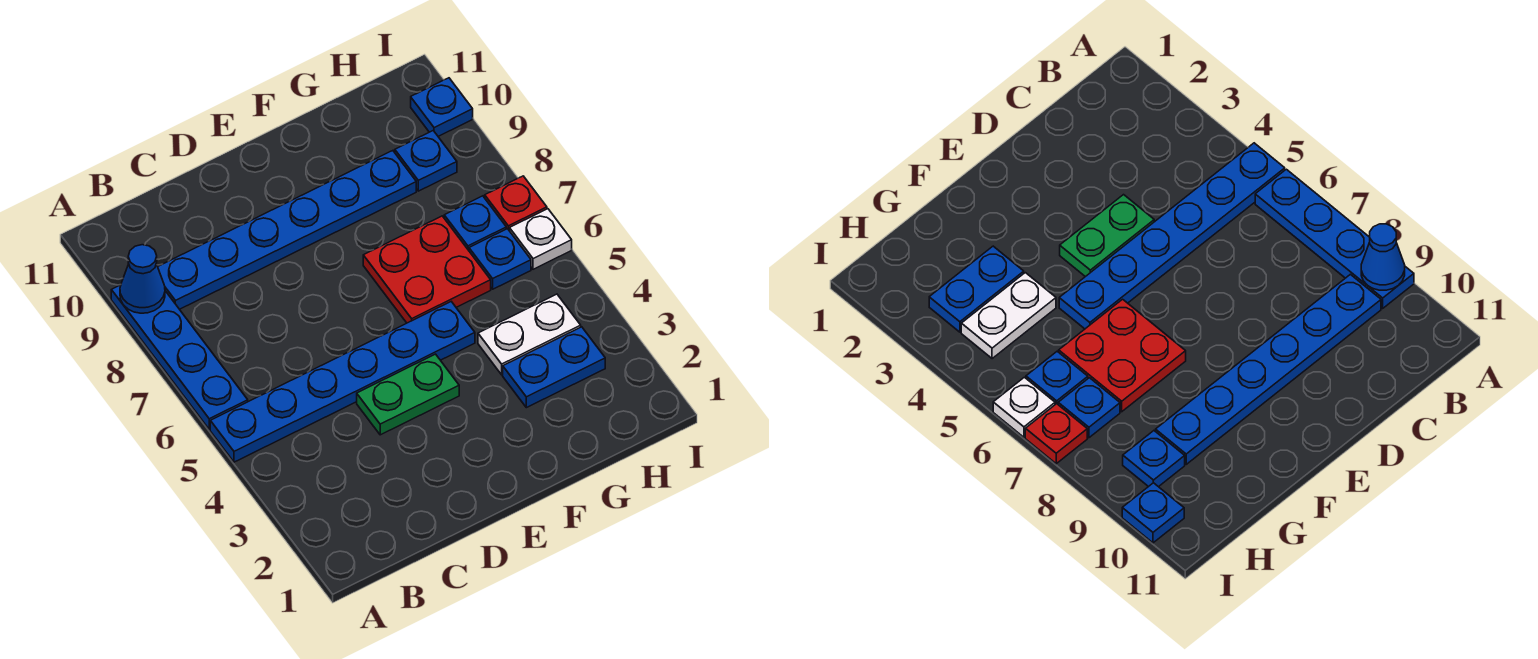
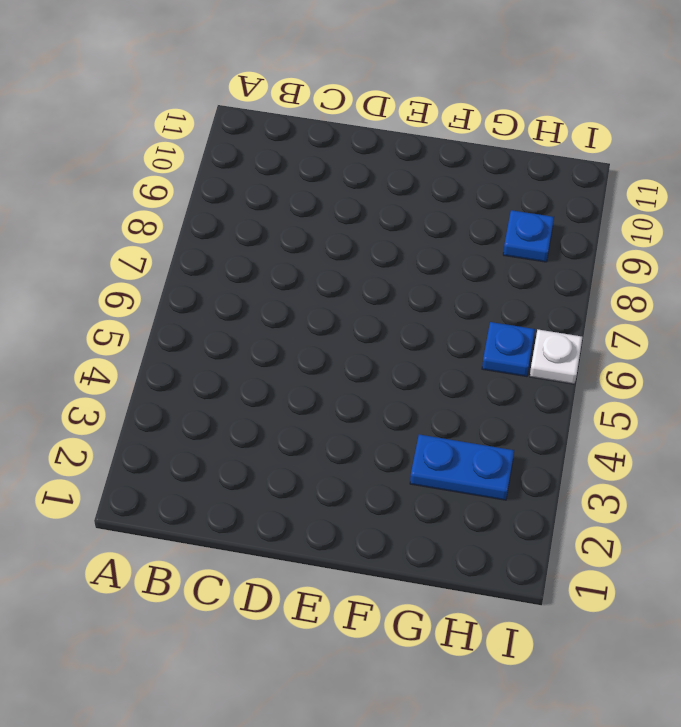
none -> blue 1x6 plate [210,302,475,462]
none -> blue 1x4 plate [111,285,248,429]
none -> blue 1x6 plate [158,151,416,309]

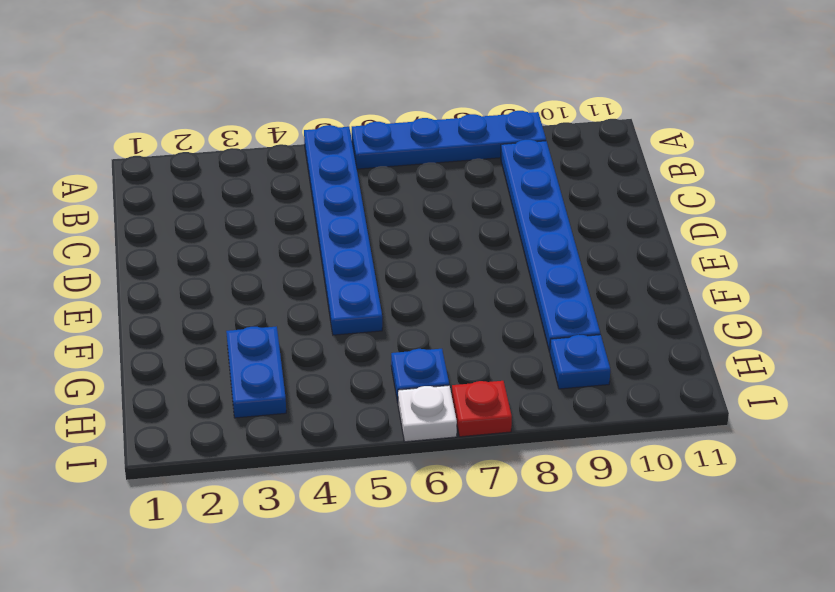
none -> green 1x2 plate [357,354,459,435]
none -> red 2x2 plate [363,216,491,323]
none -> white 1x2 plate [478,294,581,375]

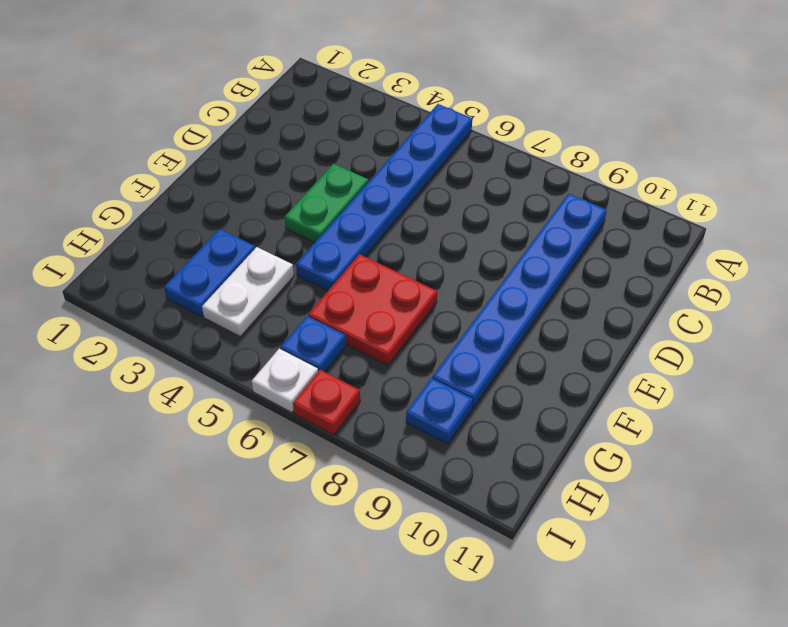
none -> blue 1x4 plate [111,285,248,429]
none -> blue 1x1 plate [444,196,506,250]
none -> blue 1x1 plate [411,78,473,136]

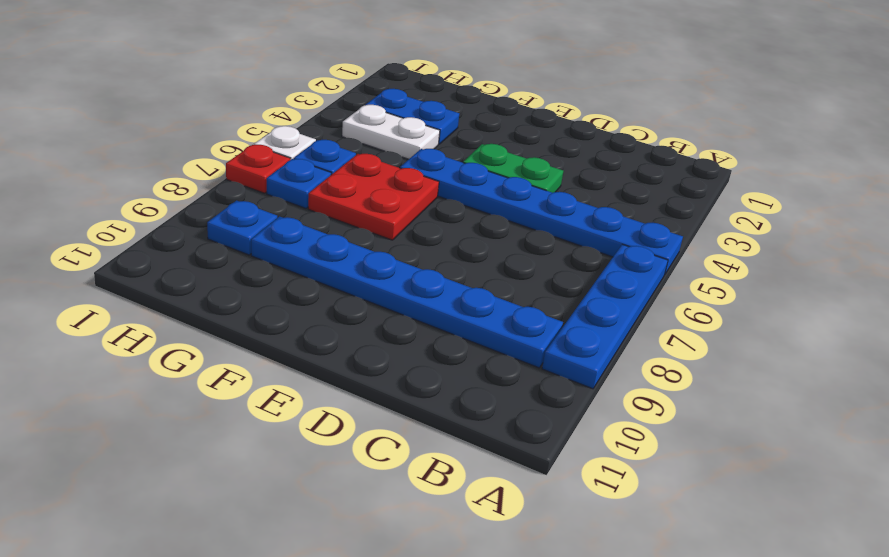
none -> blue 1x1 plate [411,78,473,136]
none -> blue 1x1 cone [120,245,165,313]

